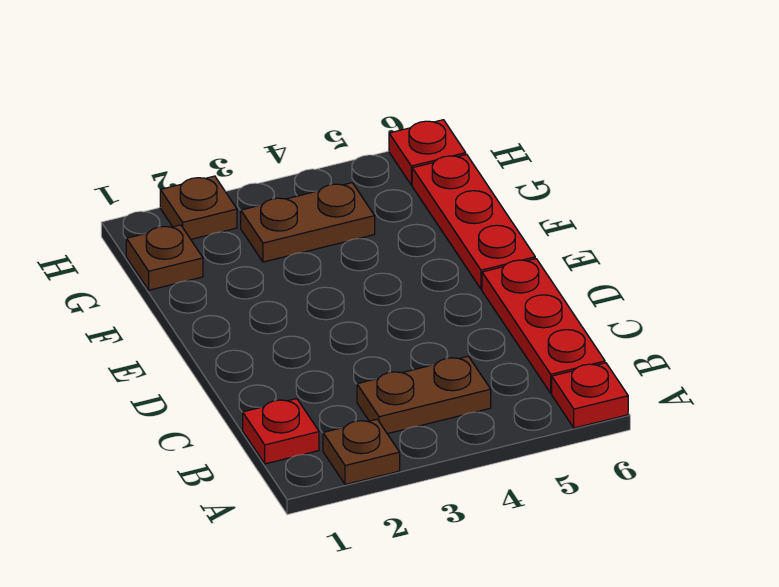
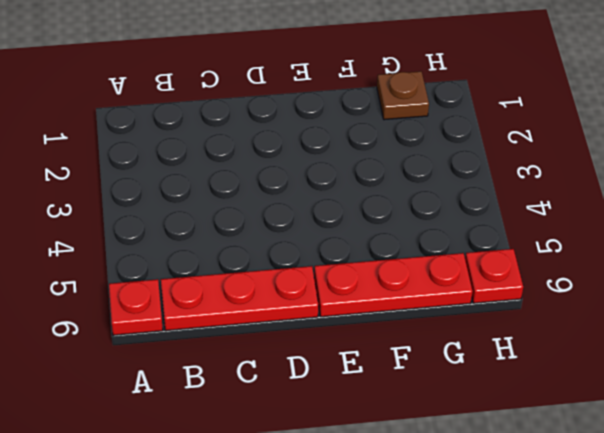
none -> brown 1x1 plate [323,419,400,485]
none -> red 1x1 plate [243,399,319,464]

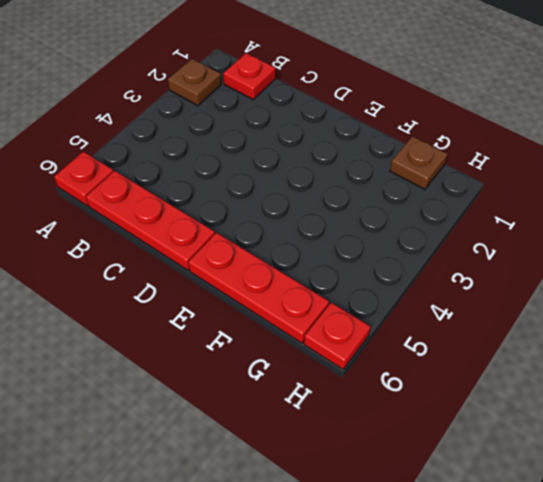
none -> brown 1x2 plate [357,356,491,434]
none -> brown 1x2 plate [241,183,375,262]

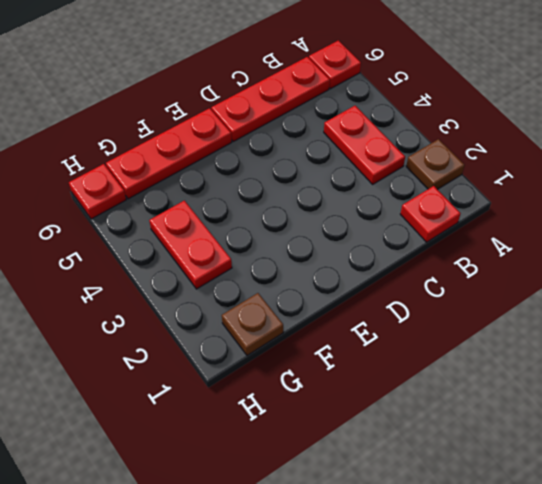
red 1x2 plate [324,106,405,184] -> brown 1x2 plate [357,356,491,434]
red 1x2 plate [149,201,232,289] -> brown 1x2 plate [241,183,375,262]
none -> brown 1x1 plate [160,176,237,239]

